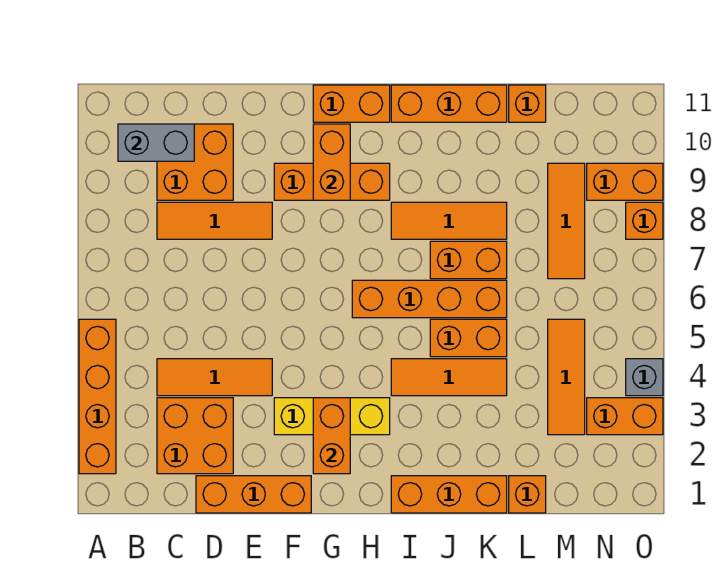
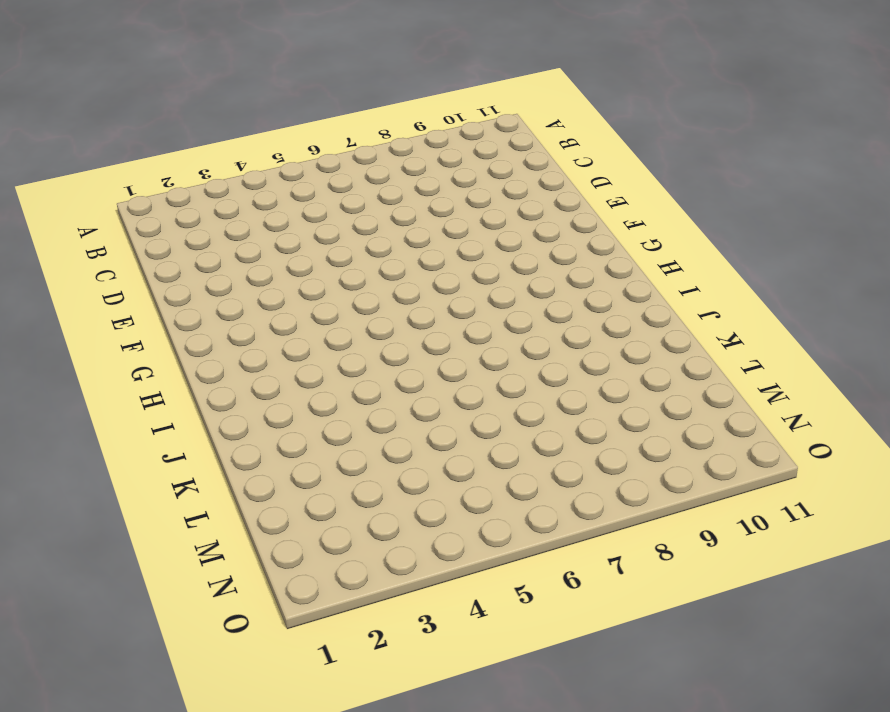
none -> orange 1x4 brick [79,319,116,474]
none -> orange 2x2 brick [157,398,233,474]
none -> orange 1x3 tile [157,359,272,396]

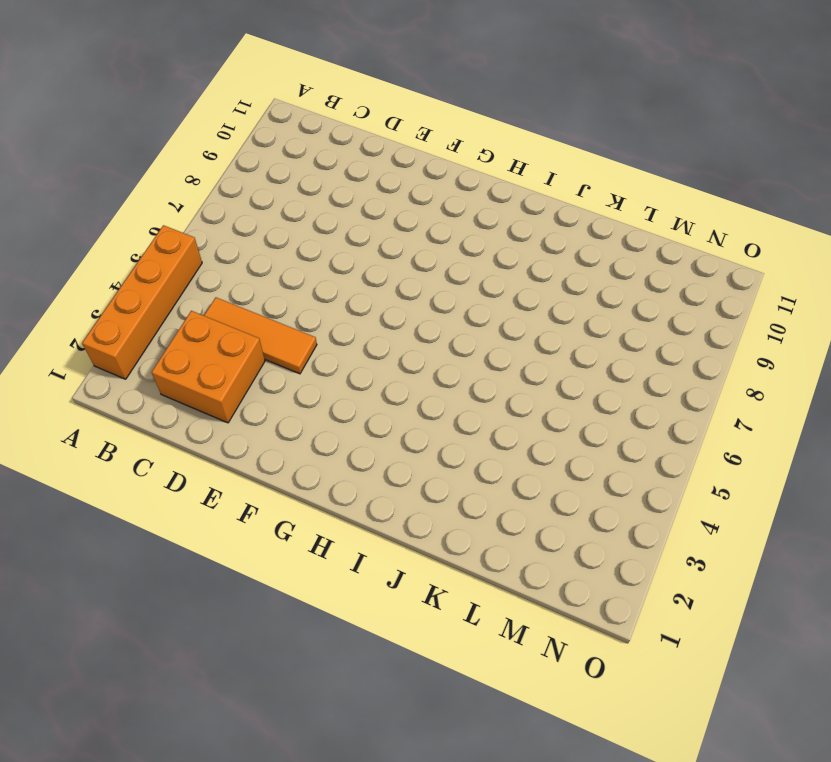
none -> orange 1x3 tile [157,202,272,239]
none -> orange 2x2 brick [157,124,233,200]
none -> orange 1x3 brick [196,476,311,513]

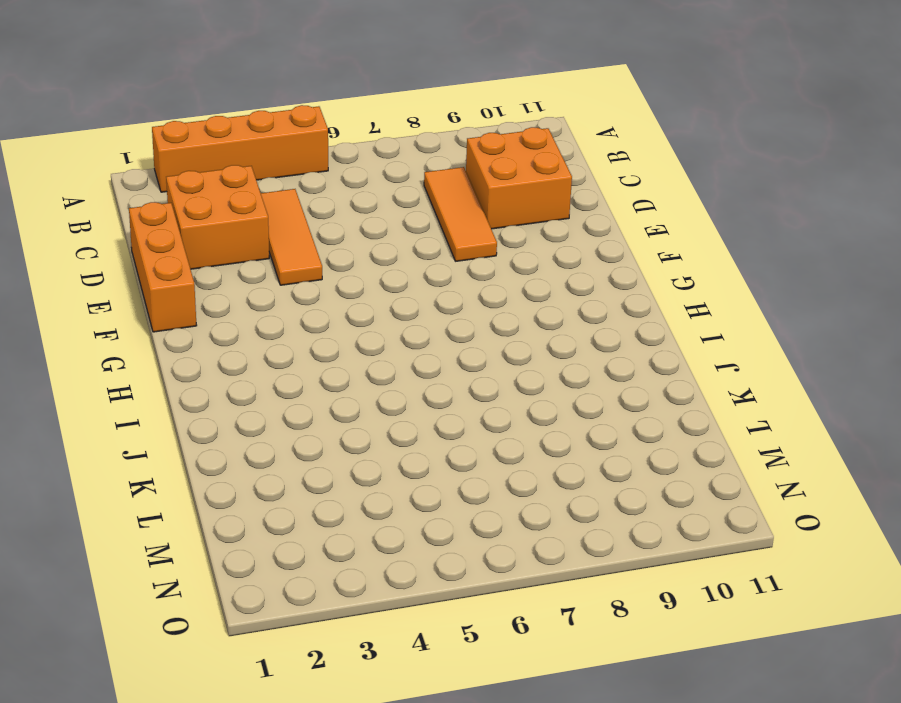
none -> yellow 1x3 brick [274,398,390,435]
none -> orange 1x3 brick [274,163,390,200]
none -> orange 1x2 brick [313,85,390,122]

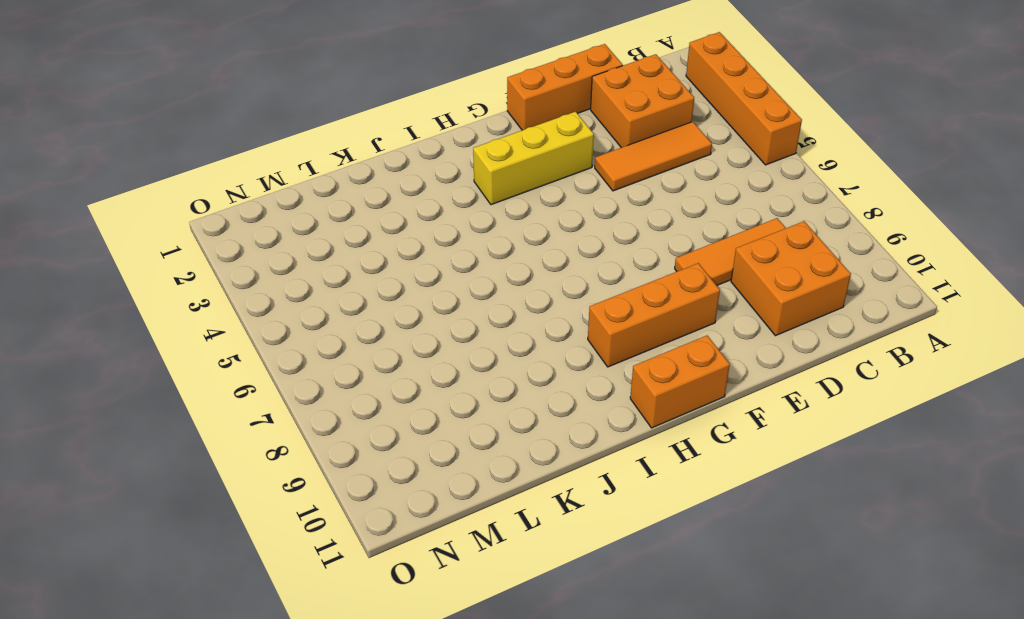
none -> orange 1x4 brick [352,280,507,318]
none -> orange 1x3 brick [391,476,507,513]
none -> orange 1x3 tile [391,359,507,396]

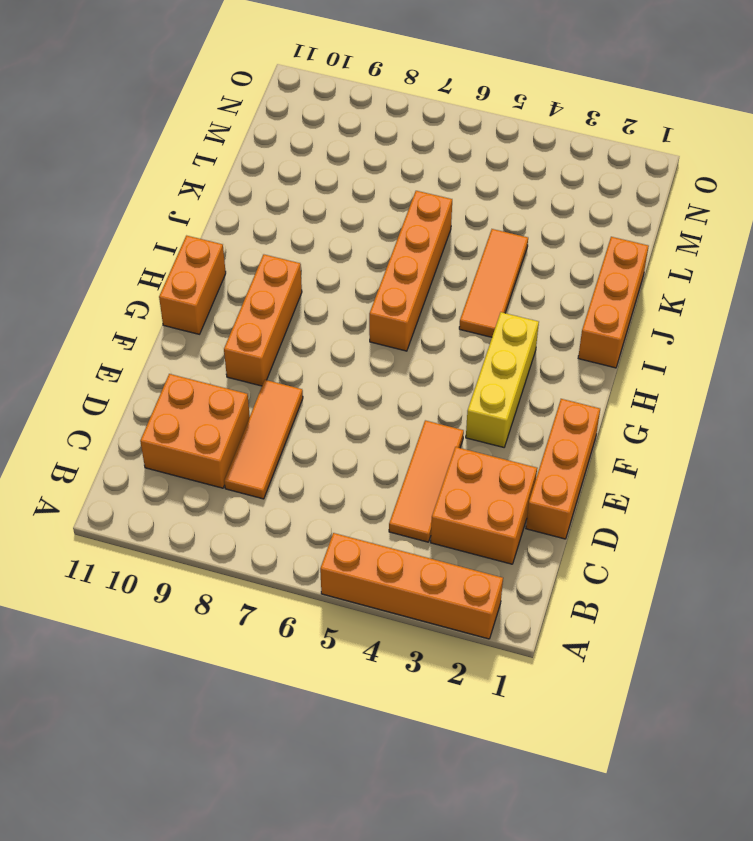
none -> orange 1x3 tile [391,202,507,239]
none -> orange 1x3 brick [391,85,507,122]
none -> orange 1x2 brick [430,319,507,357]

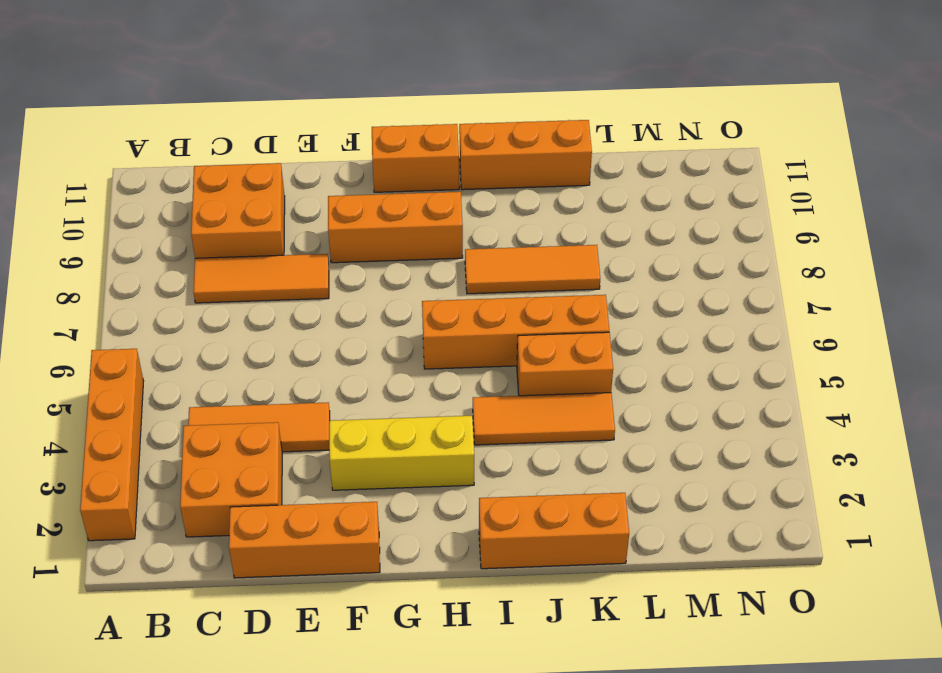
none -> orange 1x2 brick [430,241,507,279]
none -> orange 1x1 brick [509,476,546,513]
none -> orange 1x1 brick [509,85,546,122]

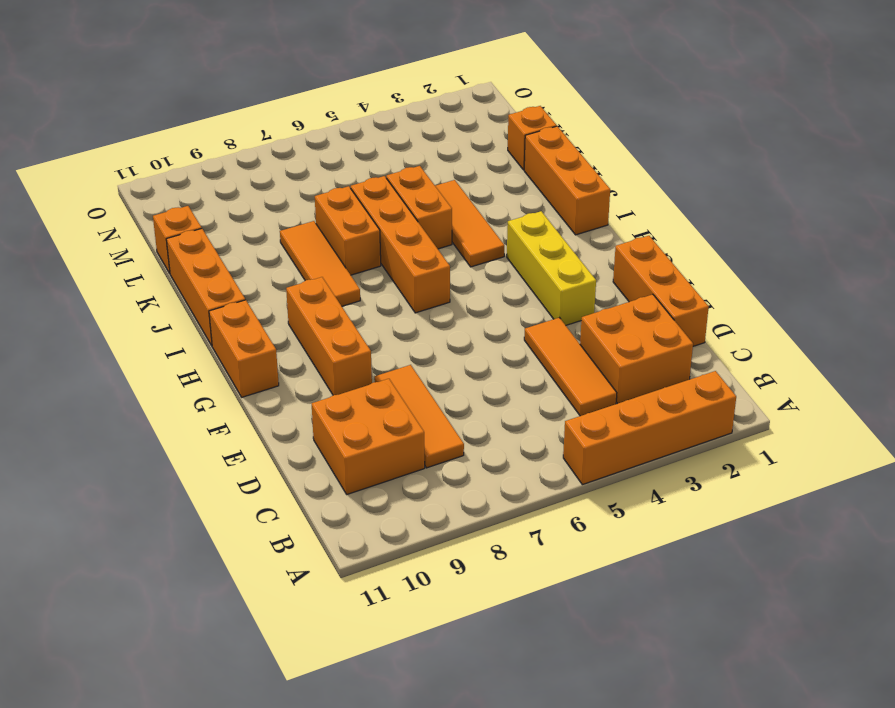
none -> orange 1x3 tile [548,319,585,435]
none -> orange 1x3 tile [548,163,585,279]
none -> orange 1x2 brick [587,398,663,435]

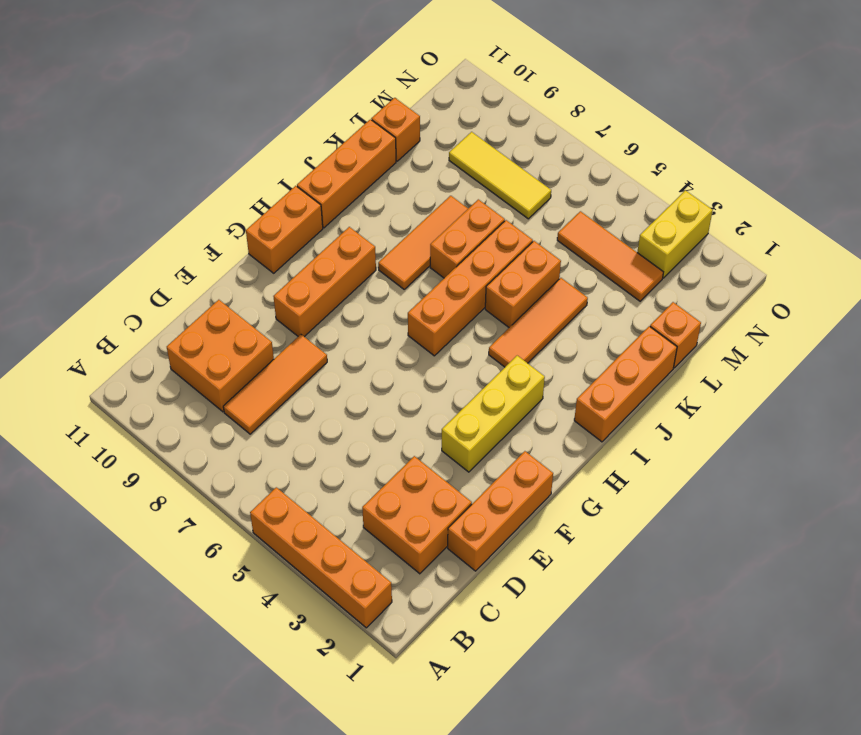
yellow 1x3 tile [449,132,551,219] -> orange 1x3 tile [548,163,585,279]
yellow 1x2 brick [637,190,713,278] -> orange 1x2 brick [587,398,663,435]
none -> orange 1x3 tile [157,359,272,396]
none -> orange 1x2 brick [587,163,663,200]
none -> grey 1x1 brick [626,359,663,396]

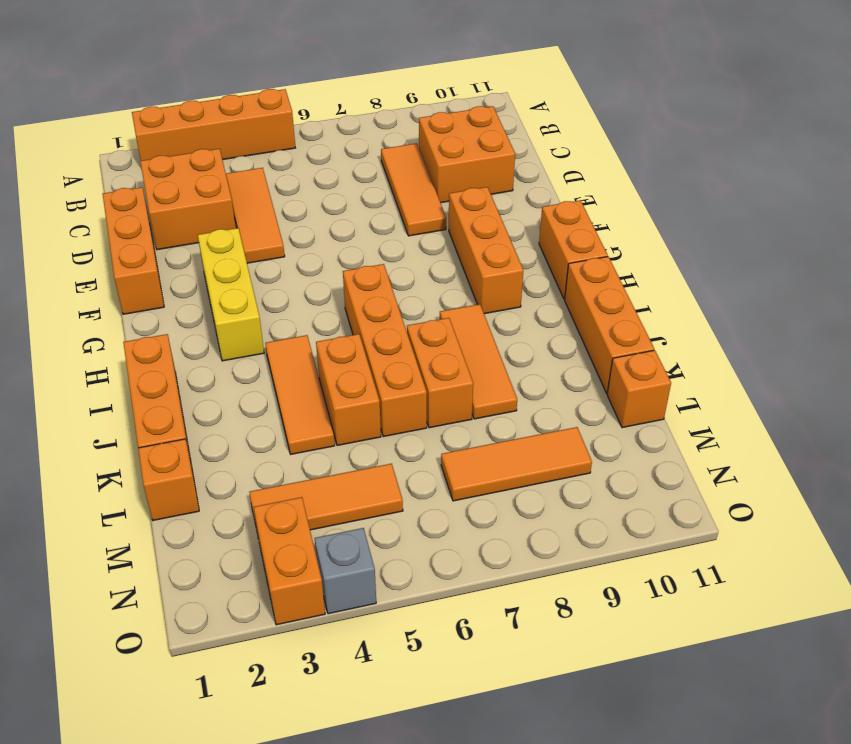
none -> orange 1x2 brick [587,163,663,200]
none -> orange 1x1 brick [626,202,663,239]
none -> grey 1x2 brick [118,124,194,161]

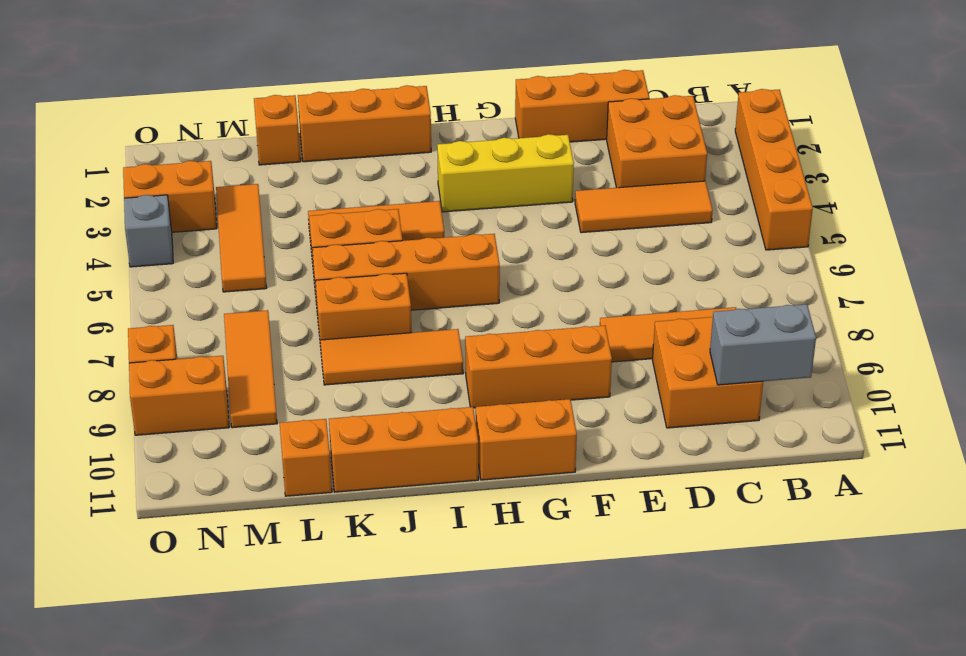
none -> orange 1x2 brick [313,398,350,474]
none -> orange 1x2 brick [313,124,350,200]

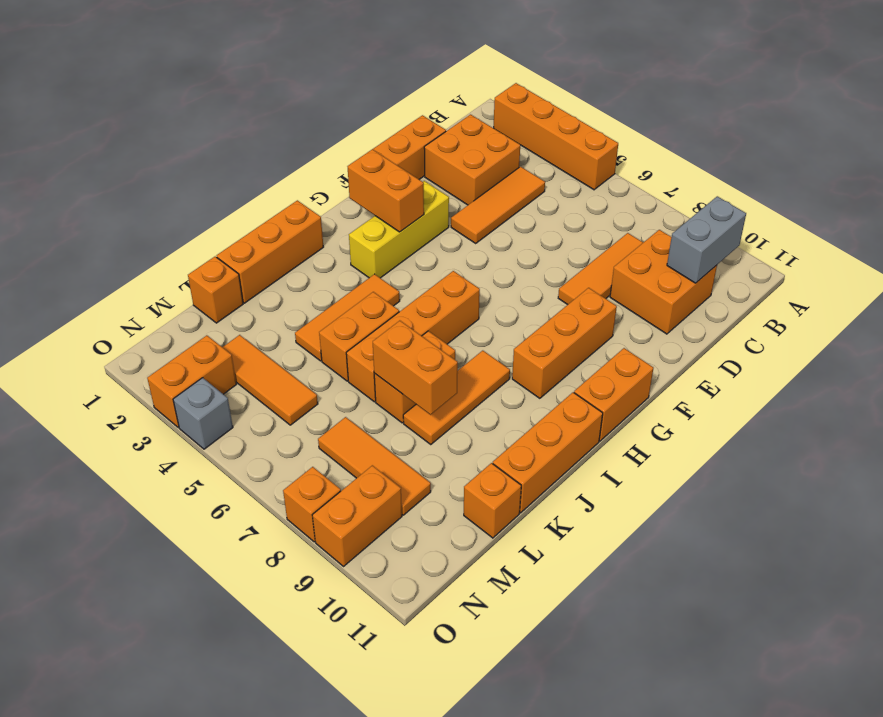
orange 1x2 brick [373,321,458,415] -> orange 1x2 brick moved to [313,124,350,200]

